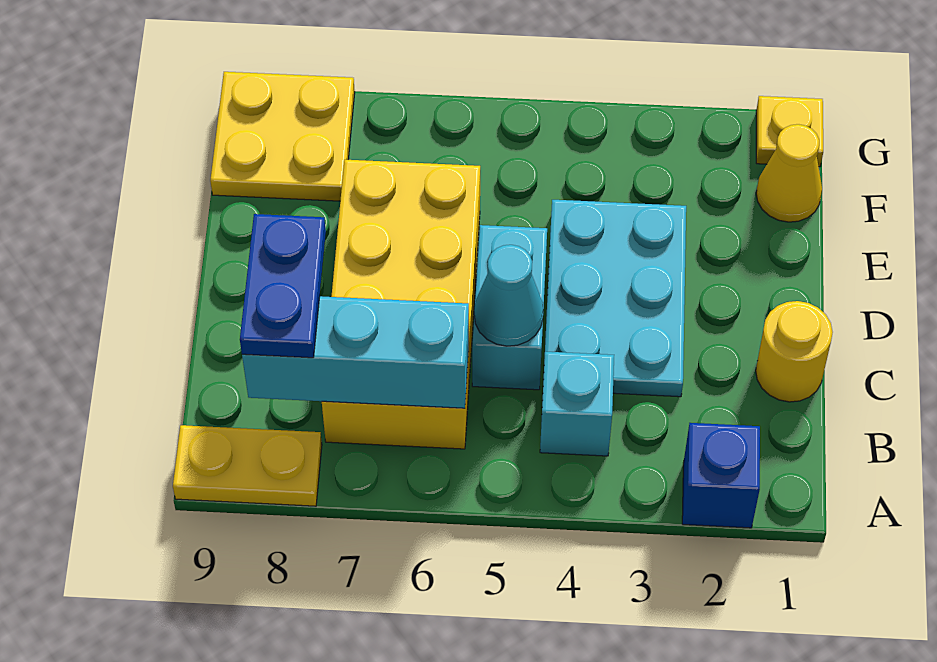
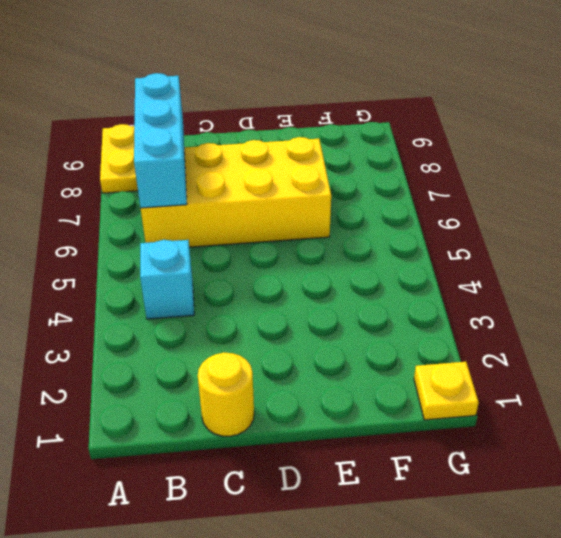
none -> blue 1x1 brick [682,423,760,528]
none -> cyan 2x3 plate [544,200,686,397]
none -> cyan 1x2 brick [472,225,547,390]

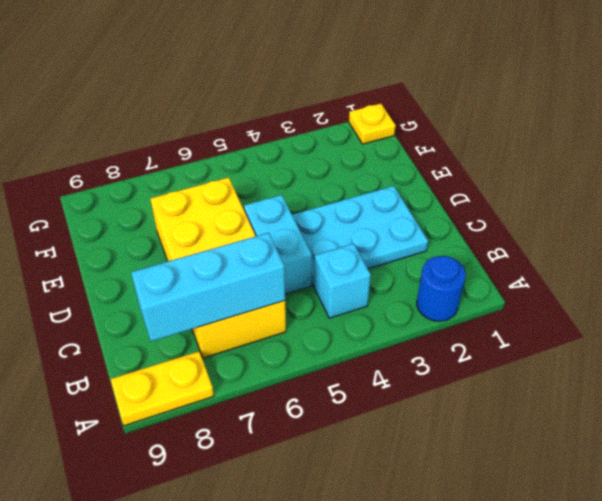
blue 1x1 round brick [417,256,466,321] -> blue 1x1 brick [682,423,760,528]
cyan 2x3 plate [292,186,428,285] -> cyan 2x3 plate turned to [544,200,686,397]
none -> yellow 1x1 round brick [756,301,833,402]
none -> yellow 1x1 cone [756,124,822,222]
none -> yellow 2x2 plate [210,72,355,201]

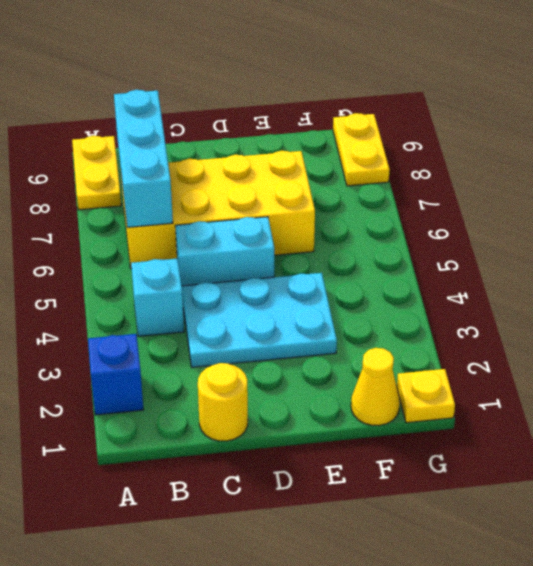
yellow 1x2 plate [333,113,390,186] -> yellow 2x2 plate [210,72,355,201]
none -> cyan 1x1 cone [474,245,543,346]
none -> blue 1x2 plate [240,214,326,358]

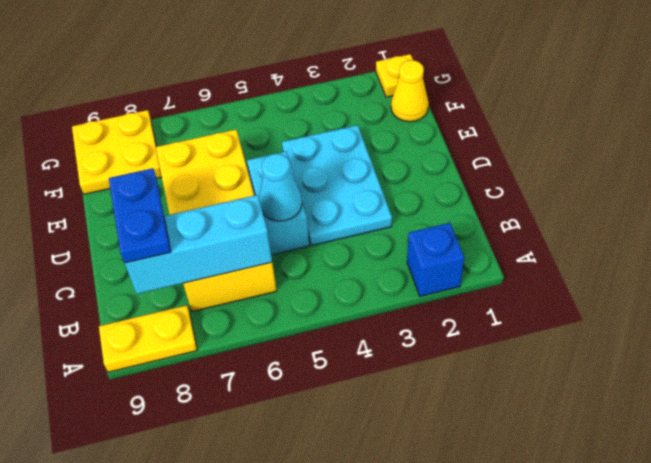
none -> cyan 1x1 brick [540,352,614,456]
none -> yellow 1x1 round brick [756,301,833,402]

